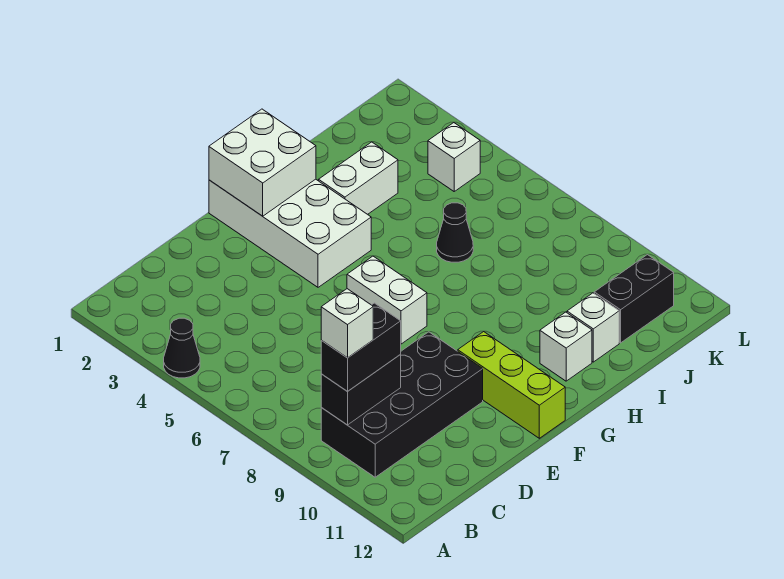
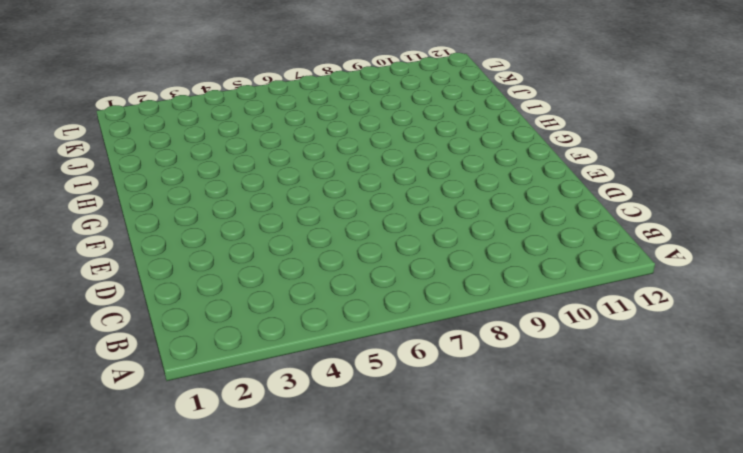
none -> black 1x1 cone [164,318,200,378]
none -> black 2x4 brick [321,332,483,477]
none -> white 2x4 brick [209,179,371,287]

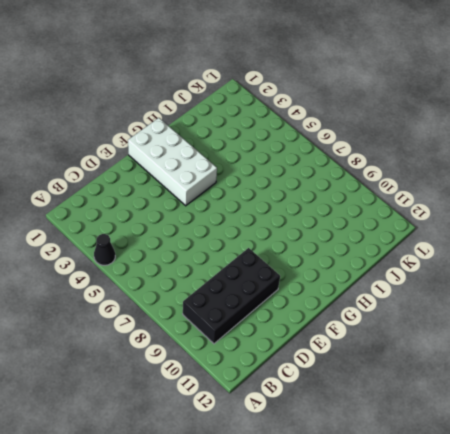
none -> white 1x2 brick [347,256,427,344]
none -> lime 1x3 brick [458,332,565,438]
none -> white 1x2 brick [319,142,398,214]

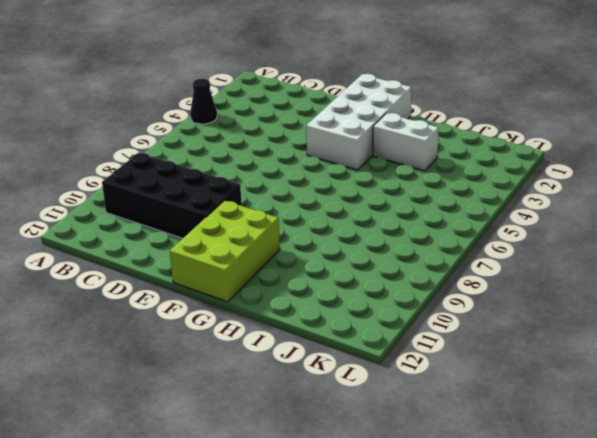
lime 2x3 brick [170,201,280,302] -> lime 1x3 brick [458,332,565,438]
none -> white 1x2 brick [347,256,427,344]
none -> white 1x1 brick [540,312,592,381]
none -> black 1x1 cone [437,203,473,262]

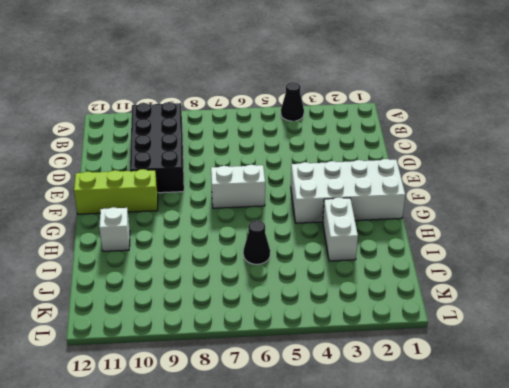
none -> white 1x1 brick [567,293,619,362]
none -> black 1x2 brick [594,255,674,343]
none -> white 1x1 brick [428,123,480,191]

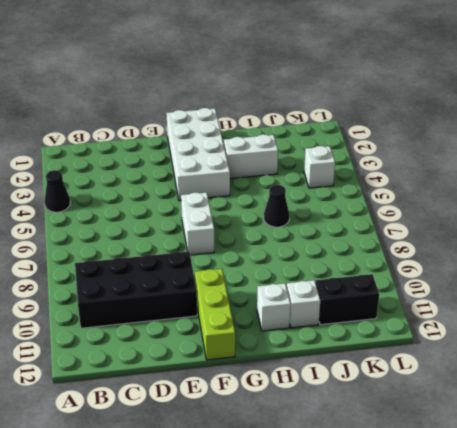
none -> black 1x2 brick [321,355,401,425]
none -> white 2x2 brick [209,109,316,216]
none -> black 1x2 brick [321,303,401,392]

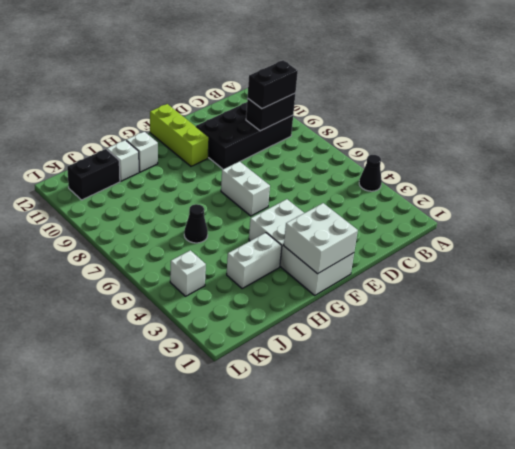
none -> white 1x1 brick [321,289,373,358]

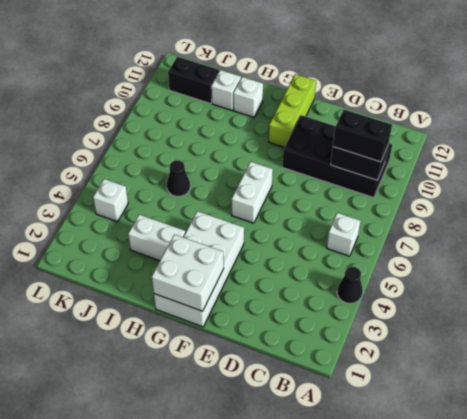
white 1x1 brick [327,213,360,256] -> white 1x1 brick moved to [321,289,373,358]

